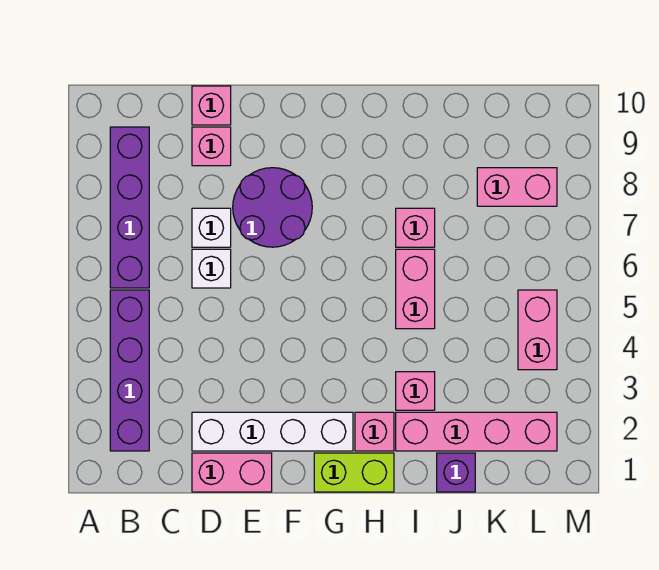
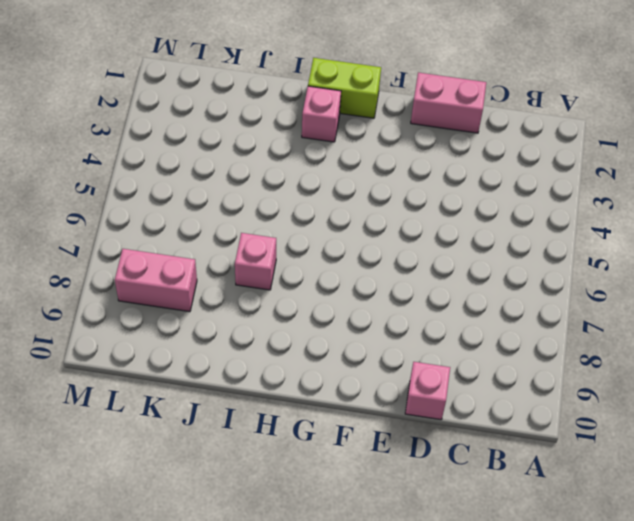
none -> purple 1x4 brick [110,290,149,451]
none -> purple 1x4 brick [110,127,149,288]
none -> white 1x4 brick [192,412,353,451]

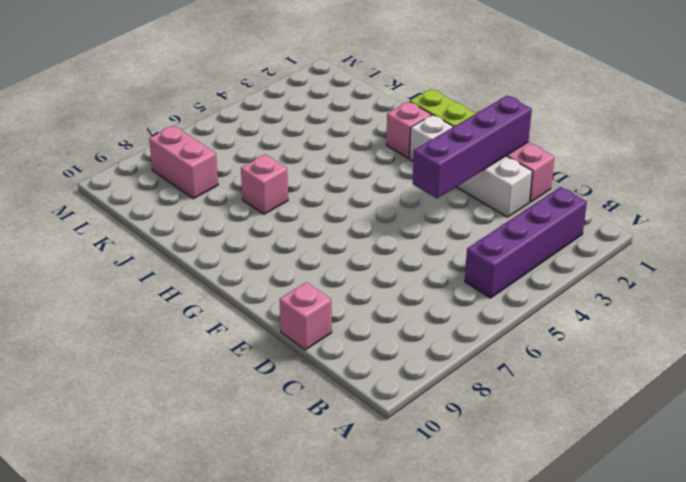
purple 1x4 brick [413,96,532,199] -> purple 1x4 brick moved to [110,127,149,288]
none -> white 1x1 brick [192,249,231,288]
none -> white 1x1 brick [192,208,231,247]
none -> pink 1x1 brick [192,127,231,166]

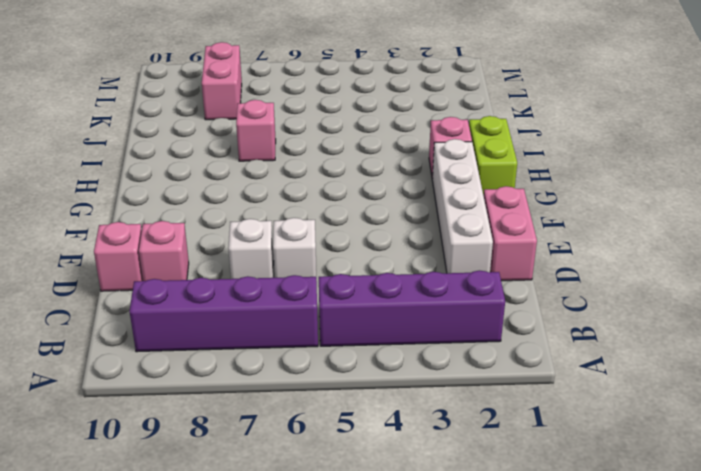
none -> purple 2x2 round brick [233,168,312,247]
none -> pink 1x4 brick [396,412,557,451]
none -> pink 1x1 brick [396,372,435,410]

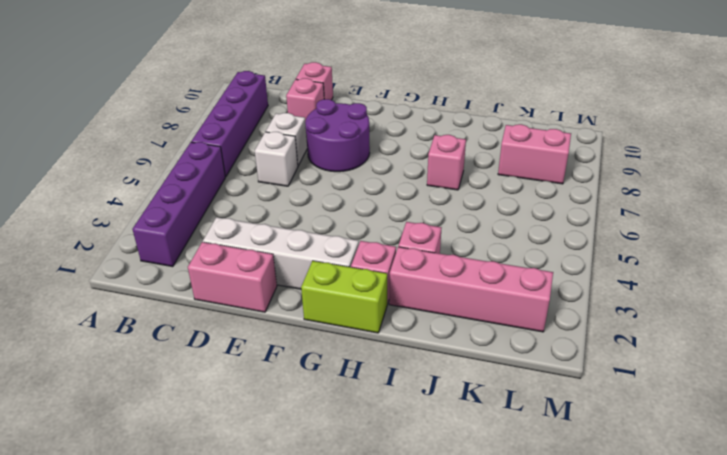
none -> pink 1x2 brick [396,249,435,329]
none -> purple 1x1 brick [437,453,475,492]
none -> pink 1x2 brick [518,290,557,370]

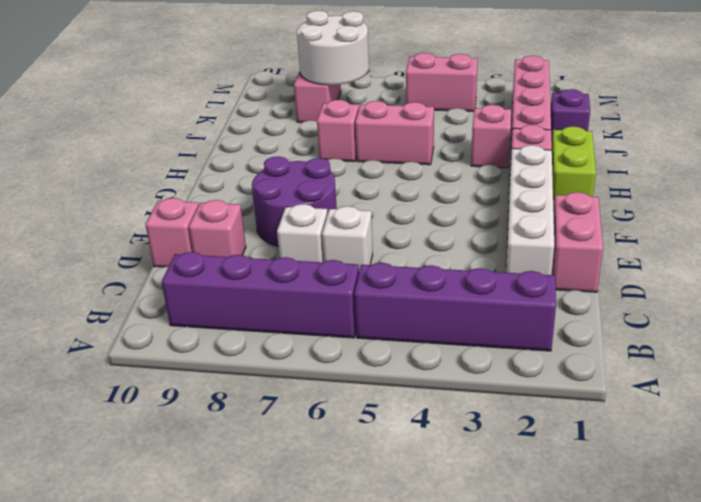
white 2x2 round brick [297,11,369,85] -> none

